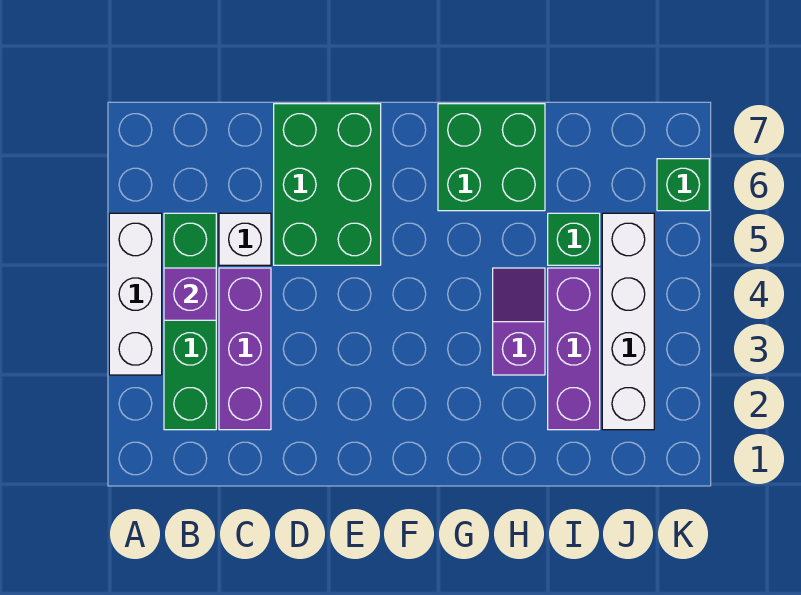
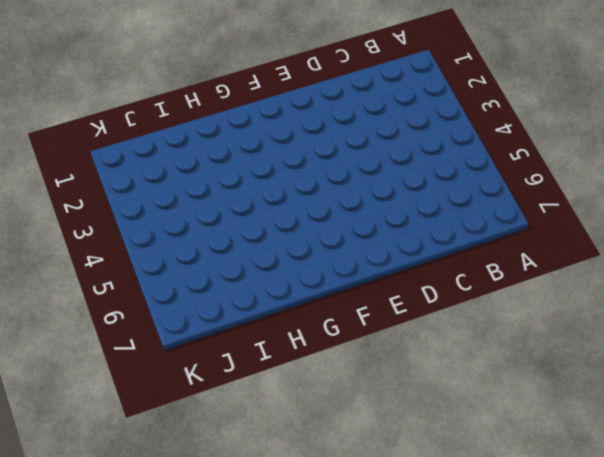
none -> white 1x3 brick [109,213,162,375]
none -> green 1x4 brick [164,213,216,430]
none -> purple 1x3 brick [219,268,271,430]

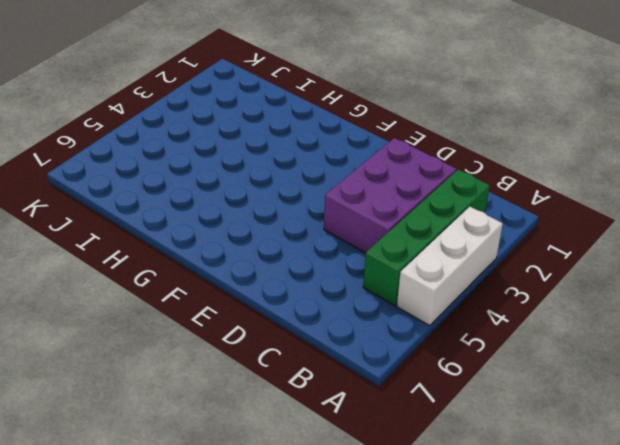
purple 2x3 brick [324,138,456,253] -> purple 1x3 brick [219,268,271,430]
none -> white 1x1 brick [219,213,271,265]
none -> green 2x3 brick [274,104,381,265]
none -> green 2x2 brick [438,104,545,211]

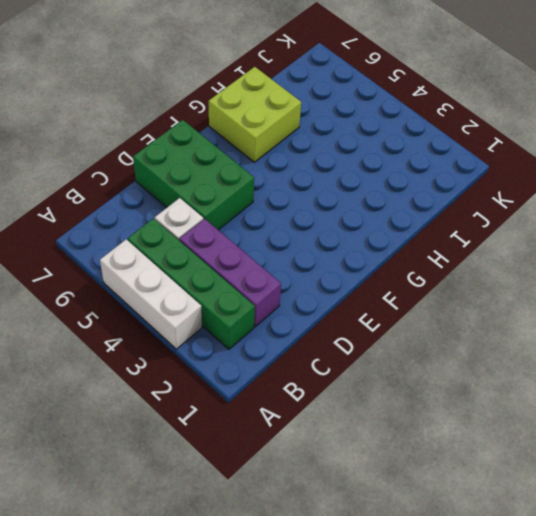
lime 2x2 brick [209,67,301,162] -> green 2x2 brick [438,104,545,211]
none -> purple 1x2 slope [493,268,545,375]
none -> purple 1x3 brick [548,268,600,430]
none -> green 1x1 brick [548,213,600,265]

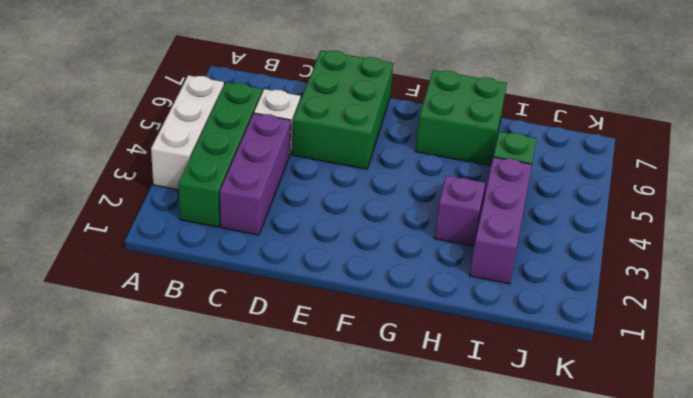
none -> white 1x4 brick [602,213,654,430]
none -> green 1x1 brick [657,159,709,211]
none -> purple 1x1 brick [164,268,216,320]

